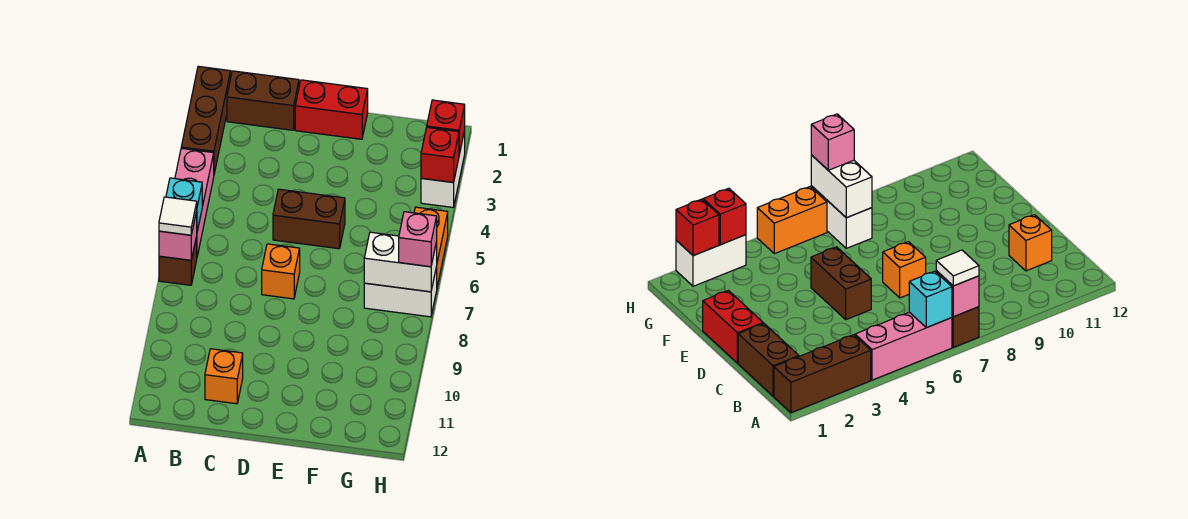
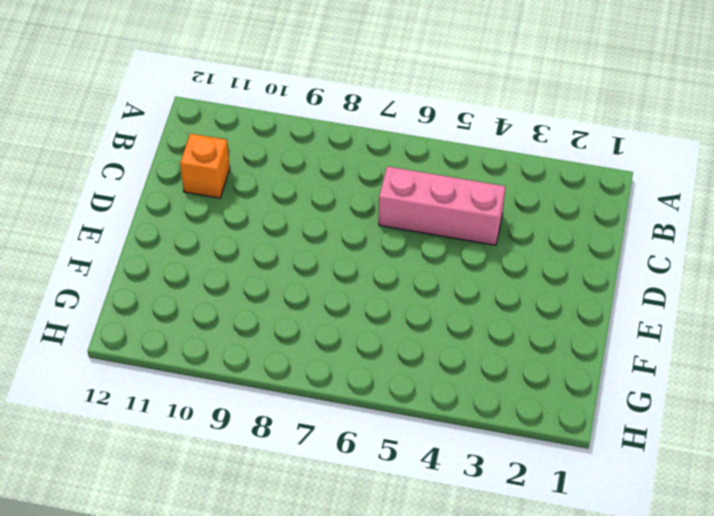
pink 1x3 brick [379,166,505,245] -> pink 1x3 brick moved to [175,148,214,256]
none -> brown 1x3 brick [181,66,231,173]
none -> brown 1x1 brick [159,236,197,285]
none -> brown 1x2 brick [227,71,299,130]

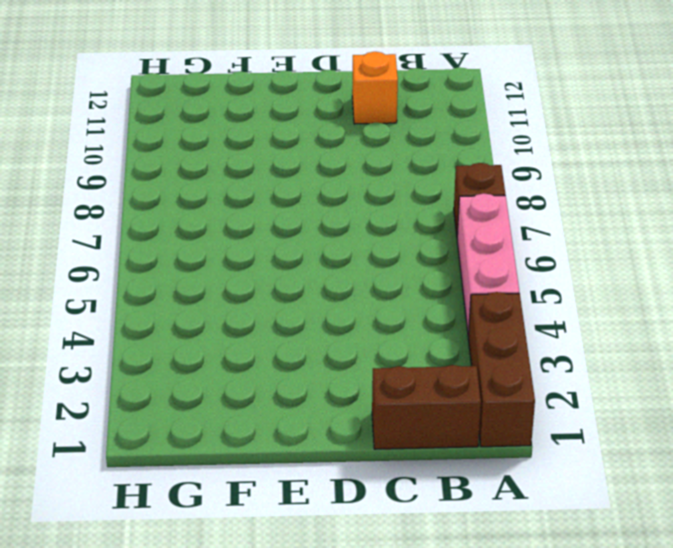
none -> red 1x2 brick [295,80,368,139]
none -> brown 1x2 brick [273,189,345,249]
none -> orange 1x1 brick [262,244,300,299]

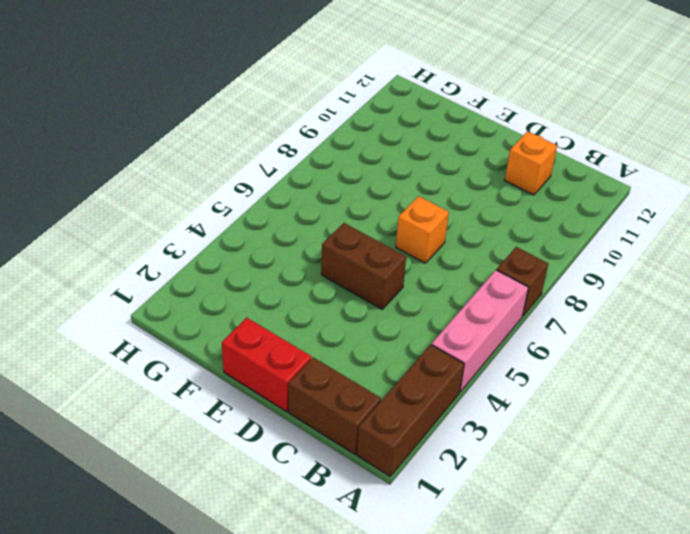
none -> white 1x2 brick [364,267,437,317]
none -> white 1x2 brick [421,131,465,207]
none -> orange 1x2 brick [414,207,448,286]

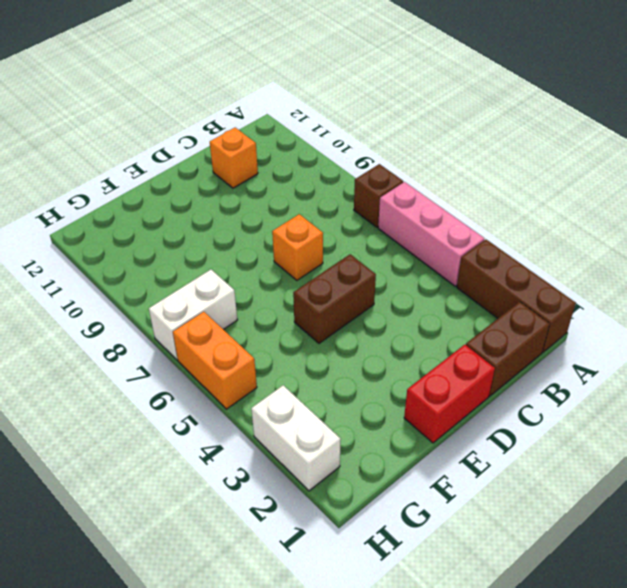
none -> cyan 1x1 brick [166,178,202,231]
none -> pink 1x1 brick [159,211,197,260]
none -> white 1x2 brick [364,232,437,292]

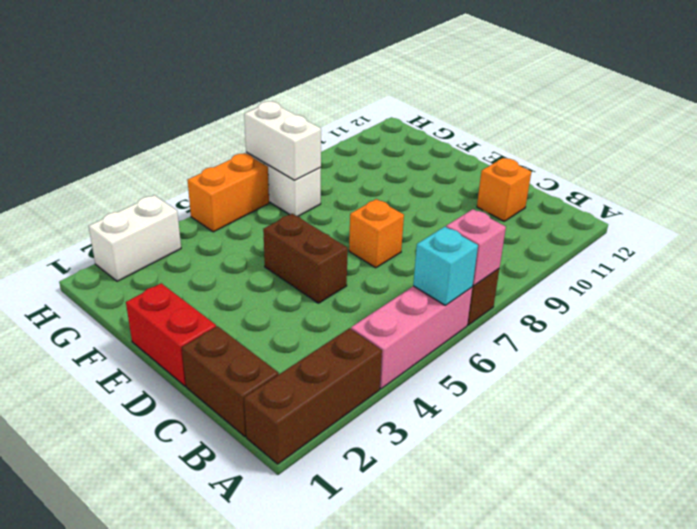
none -> red 1x1 brick [427,100,465,154]
none -> red 1x1 brick [421,127,459,182]
none -> white 1x1 tile [159,197,197,235]

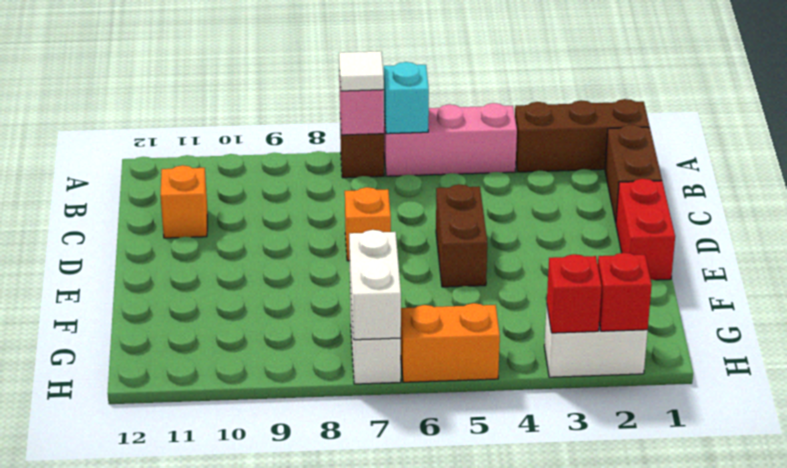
none -> pink 1x1 brick [399,212,437,267]

